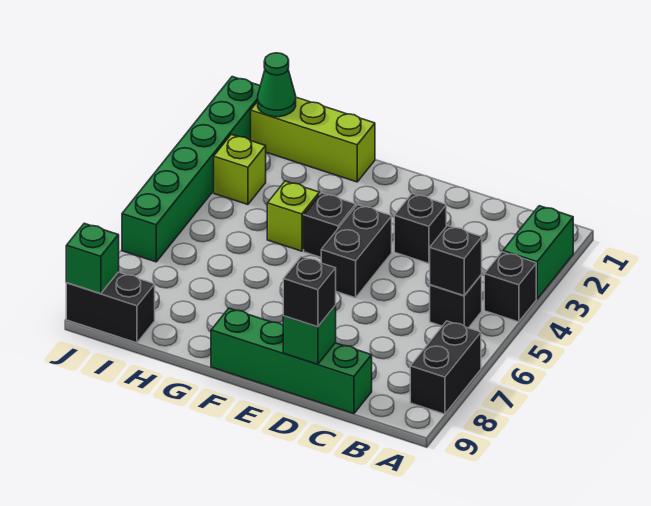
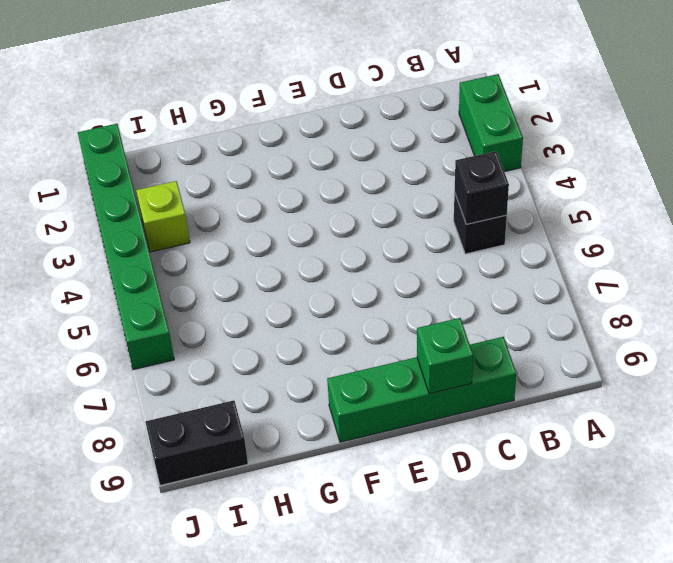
none -> black 1x1 brick [484,252,536,322]
none -> black 1x2 brick [410,321,481,414]
none -> black 1x1 brick [394,193,446,264]

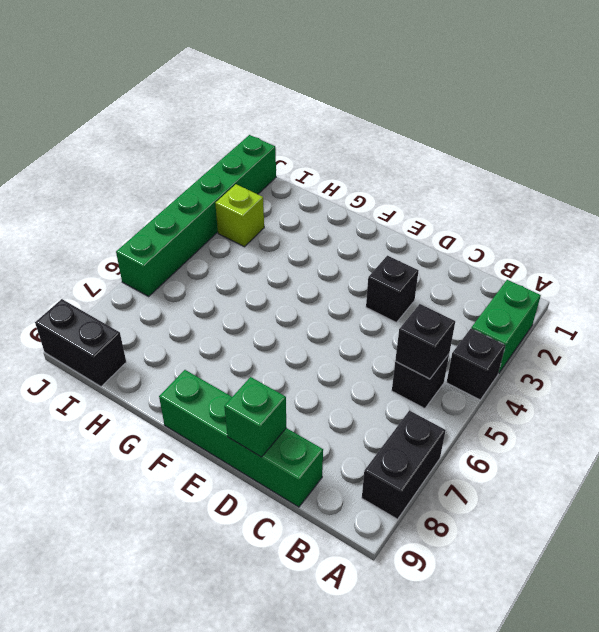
none -> black 1x2 brick [321,205,392,298]
none -> black 1x1 brick [304,193,356,257]
none -> lime 1x3 brick [251,97,375,182]

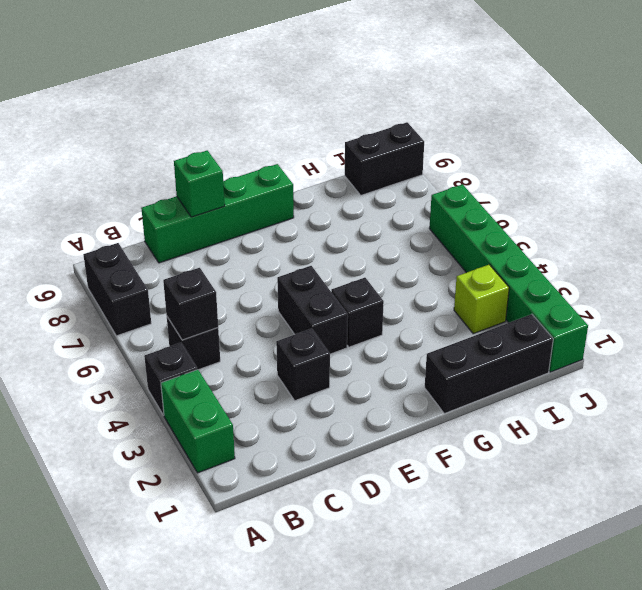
black 1x3 brick [425,314,553,414] -> lime 1x3 brick [251,97,375,182]
none -> lime 1x1 brick [267,181,319,251]
none -> green 1x1 cone [258,53,296,117]
none -> green 1x1 brick [66,223,119,294]

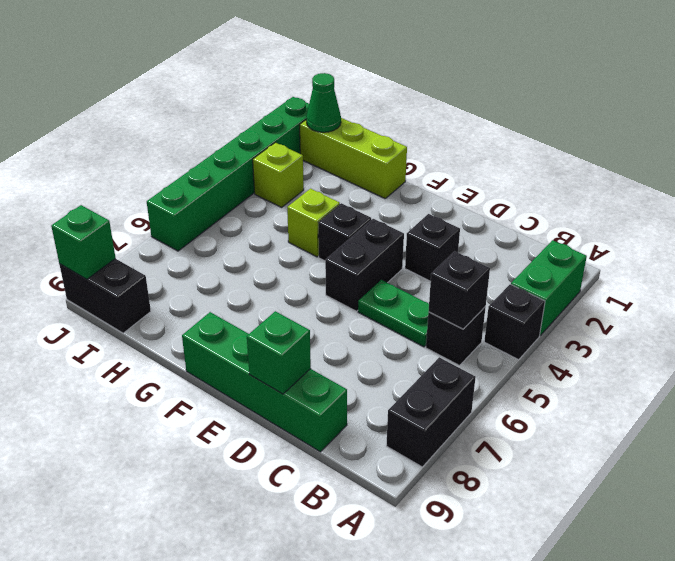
green 1x2 plate [358,280,429,347] -> none
none -> black 1x1 brick [283,257,336,327]

